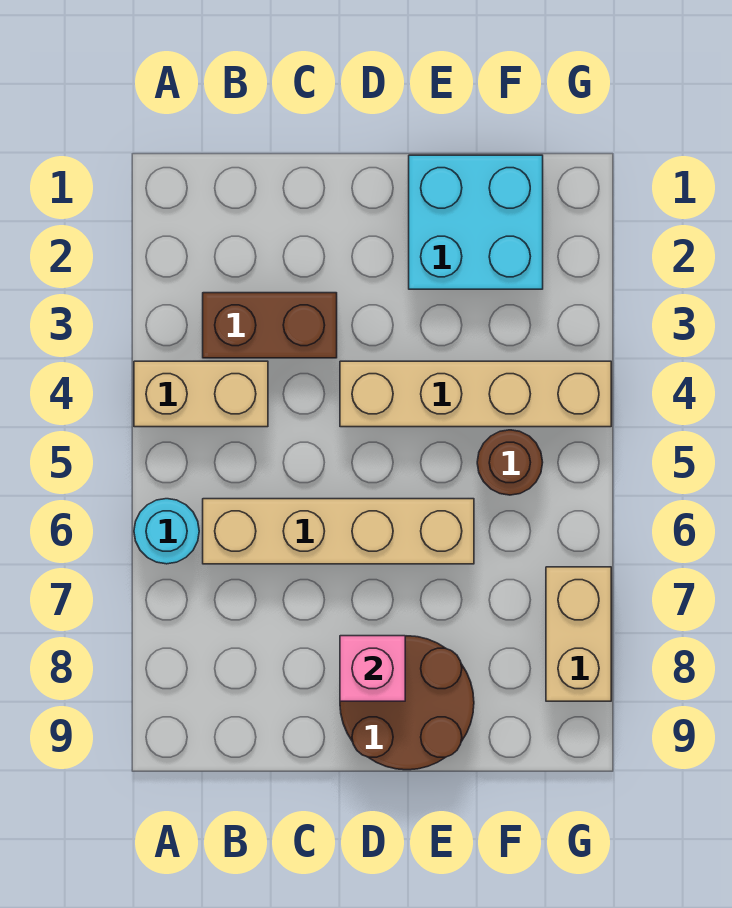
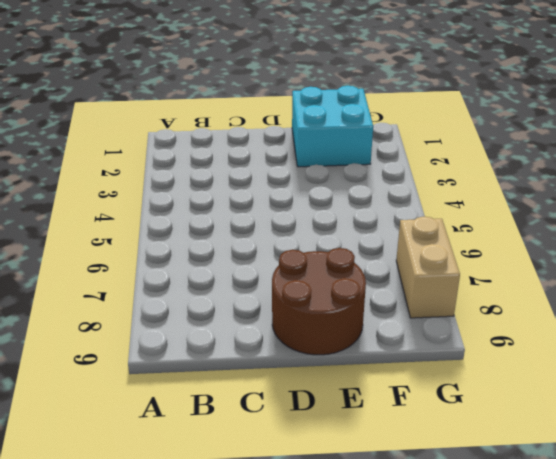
none -> tan 1x2 brick [134,361,268,427]
none -> cyan 1x1 round brick [134,499,199,564]

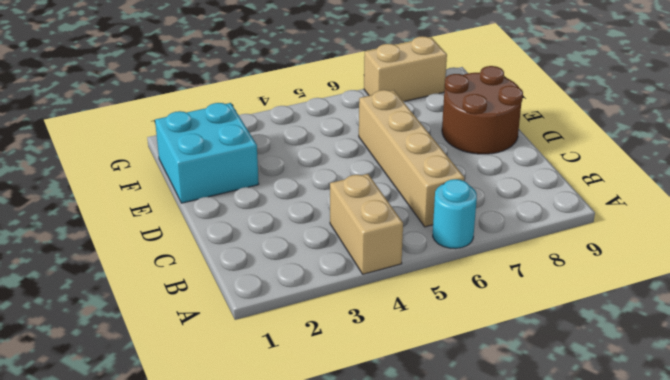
none -> brown 1x2 brick [203,293,337,358]
none -> tan 1x4 brick [340,361,611,427]

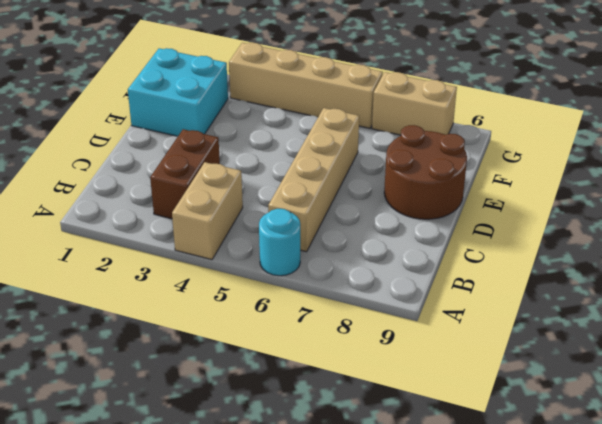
tan 1x4 brick [229,43,383,128] -> tan 1x4 brick turned to [340,361,611,427]
none -> brown 1x1 round brick [477,430,543,495]
none -> pink 1x1 brick [340,636,405,701]

